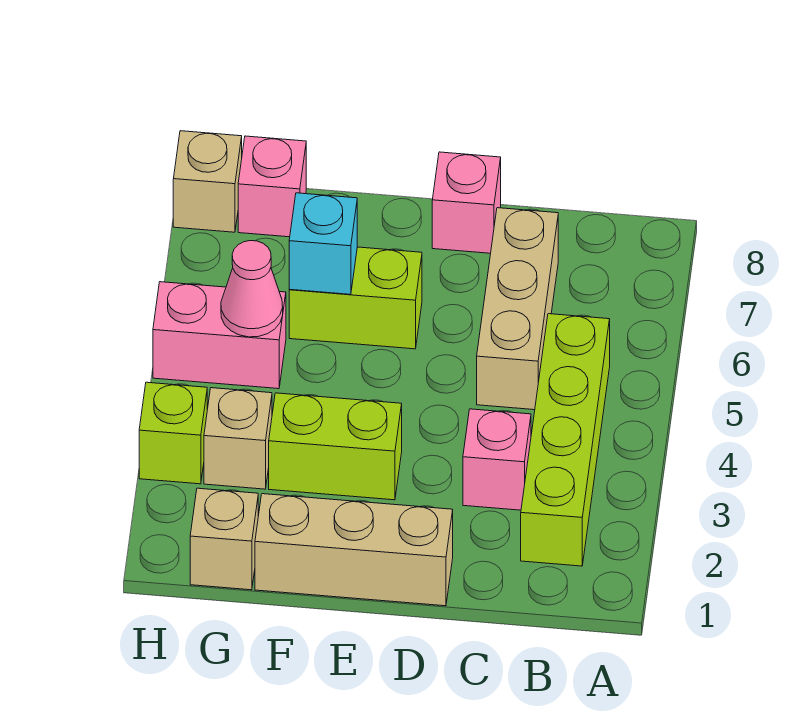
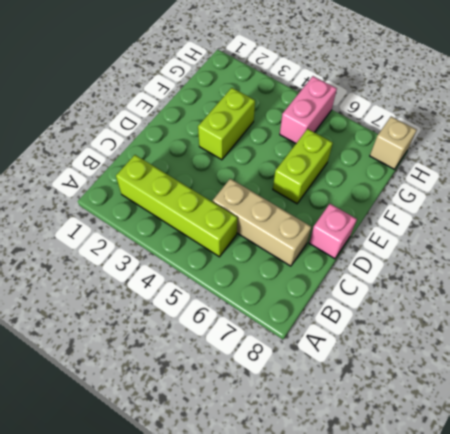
none -> pink 1x1 brick [463,409,531,510]
none -> tan 1x3 brick [255,494,453,606]
none -> tan 1x1 brick [190,488,258,590]

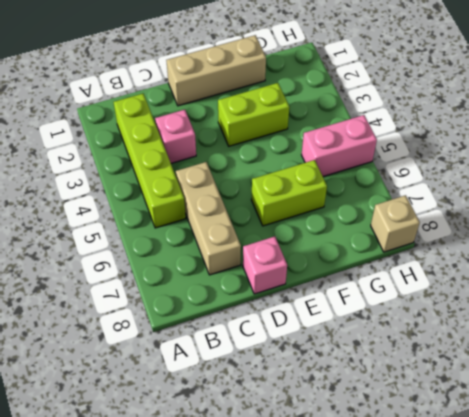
none -> tan 1x1 brick [190,488,258,590]
none -> tan 1x1 brick [204,388,272,489]
none -> pink 1x1 brick [238,136,306,237]

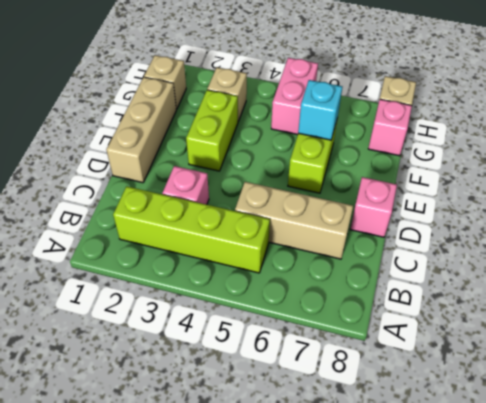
none -> lime 1x1 brick [139,382,207,484]
none -> pink 1x1 cone [221,241,283,337]

